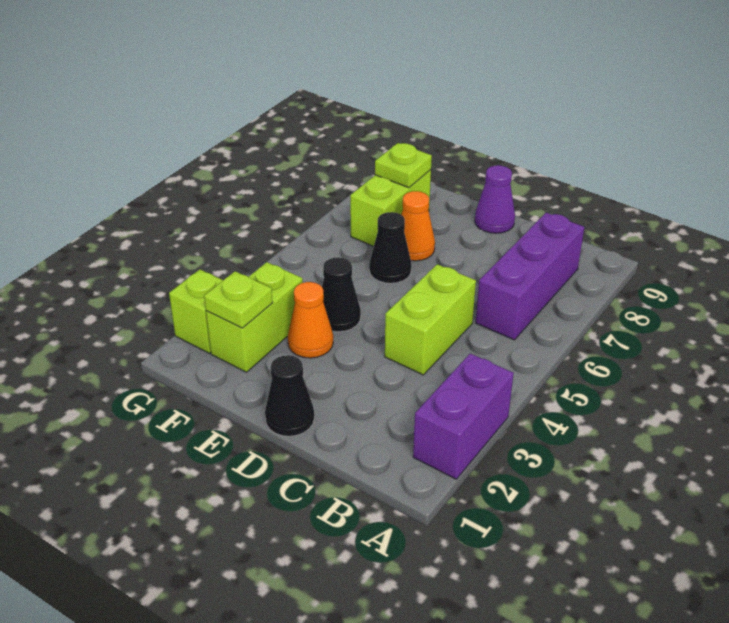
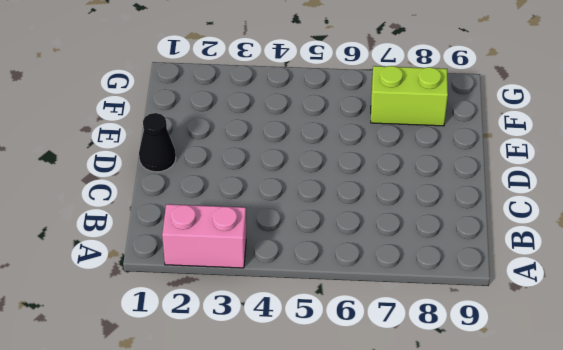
pink 1x2 brick [162,204,246,268] -> purple 1x2 brick [413,353,514,479]
none -> purple 1x3 brick [476,213,584,340]
none -> lime 1x2 brick [385,264,476,375]
none -> purple 1x1 cone [475,165,515,233]

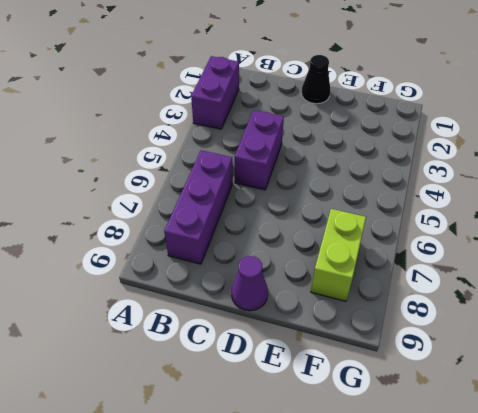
purple 1x2 brick [235,110,284,190] -> lime 1x2 brick [385,264,476,375]
none -> orange 1x1 cone [288,282,333,358]
none -> black 1x1 cone [322,257,361,332]
none -> black 1x1 cone [369,212,411,283]

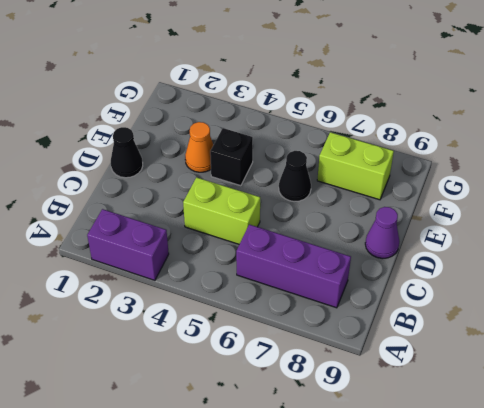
black 1x1 brick [210,128,253,186] -> black 1x1 cone [322,257,361,332]
none -> orange 1x1 cone [401,191,435,261]
none -> lime 1x2 brick [206,262,303,372]
none -> lime 1x1 brick [169,269,223,353]

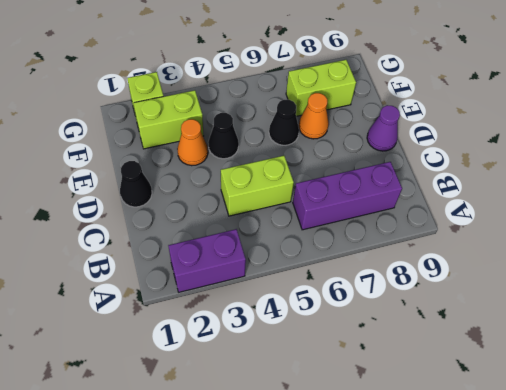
none -> lime 1x1 plate [204,271,273,328]
none -> lime 1x1 plate [375,143,432,188]

